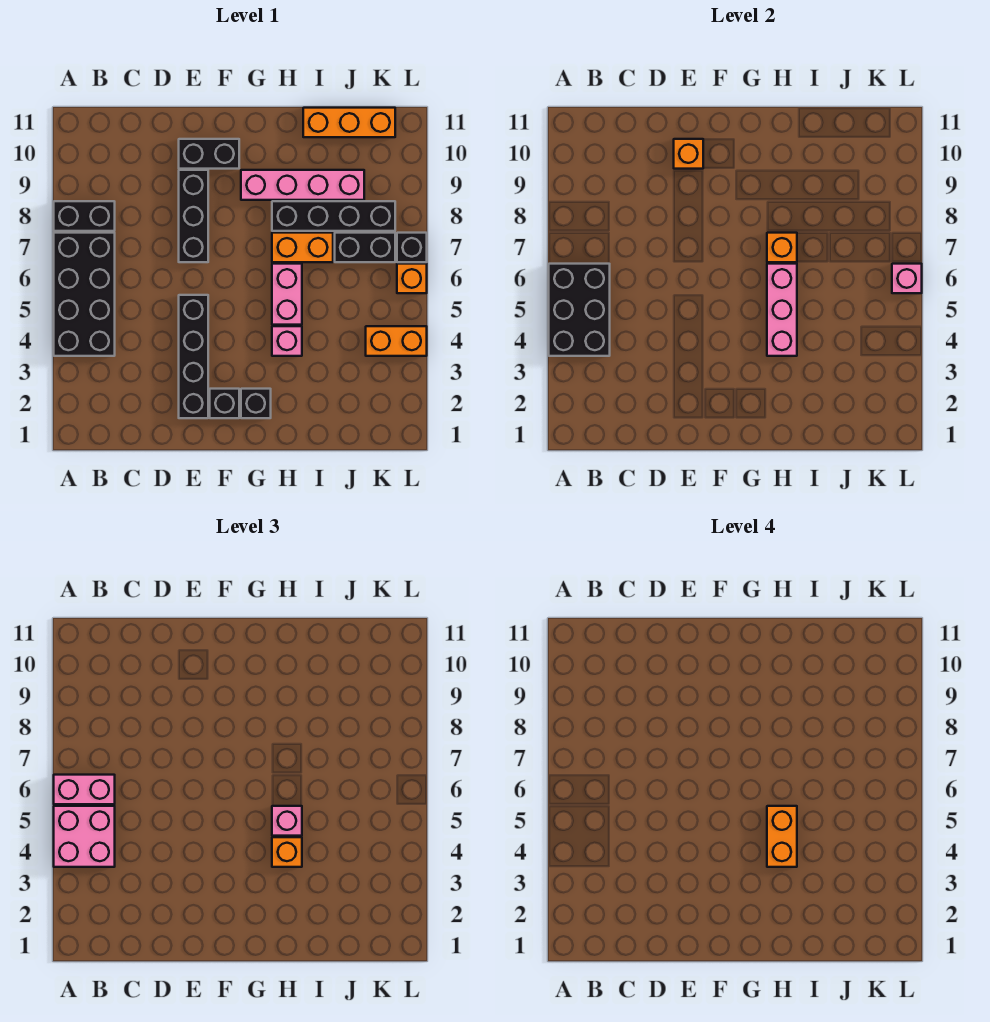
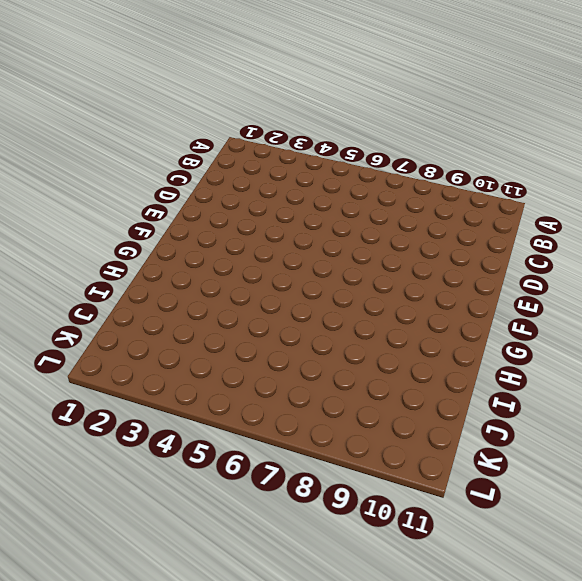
none -> black 2x4 brick [54,233,115,356]
none -> black 1x2 brick [54,201,115,231]
none -> black 1x4 brick [179,295,208,418]

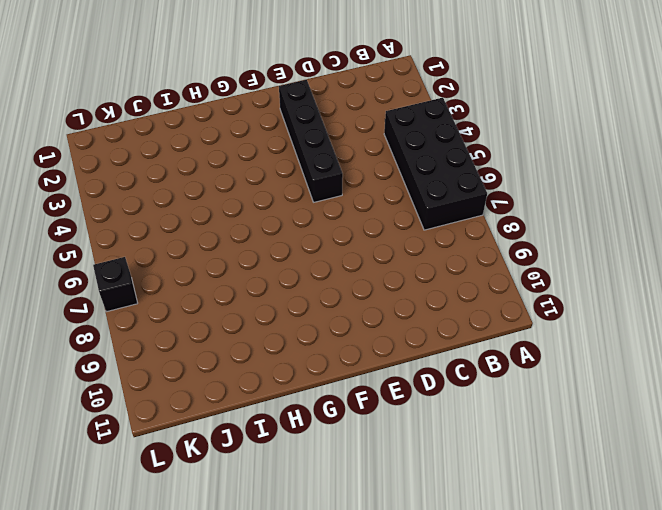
none -> black 1x2 brick [54,201,115,231]
none -> black 1x3 brick [179,170,208,262]
none -> black 1x2 brick [179,139,239,169]

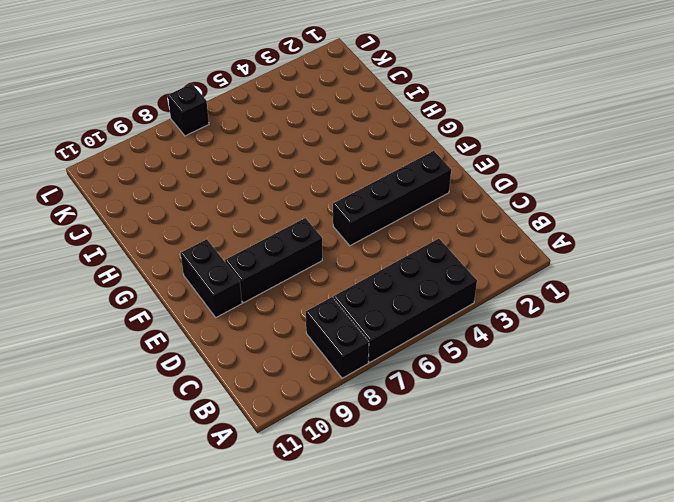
none -> black 1x1 brick [210,389,239,418]
none -> black 1x1 brick [241,389,271,418]
none -> pink 1x4 brick [241,170,364,200]

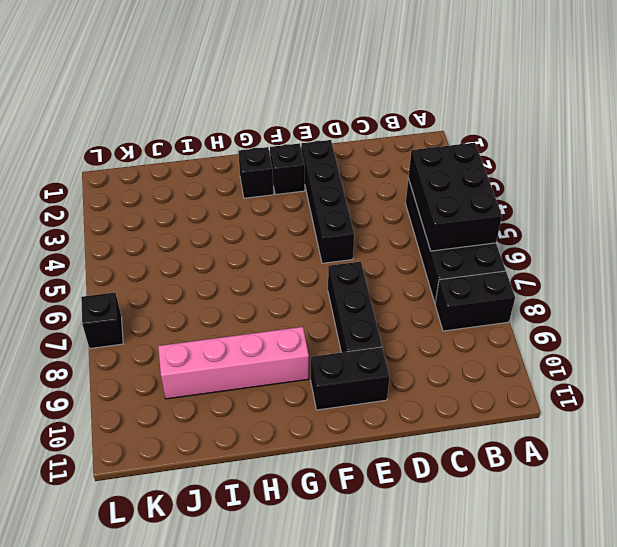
none -> pink 1x1 brick [272,326,302,356]
none -> pink 1x2 brick [272,264,302,325]
none -> orange 1x2 brick [272,233,333,262]

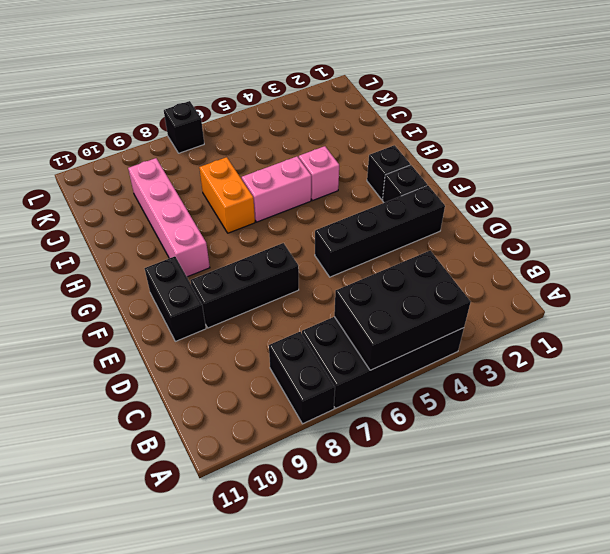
none -> black 1x4 brick [272,201,395,231]
none -> orange 1x3 brick [303,108,395,137]
none -> black 1x2 brick [335,233,395,262]

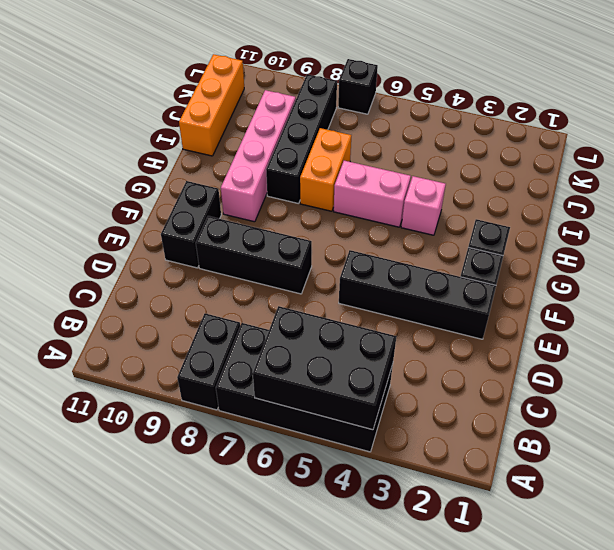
none -> black 1x2 brick [335,233,395,262]
none -> orange 1x2 brick [366,326,427,356]
none -> orange 1x1 brick [397,264,427,293]

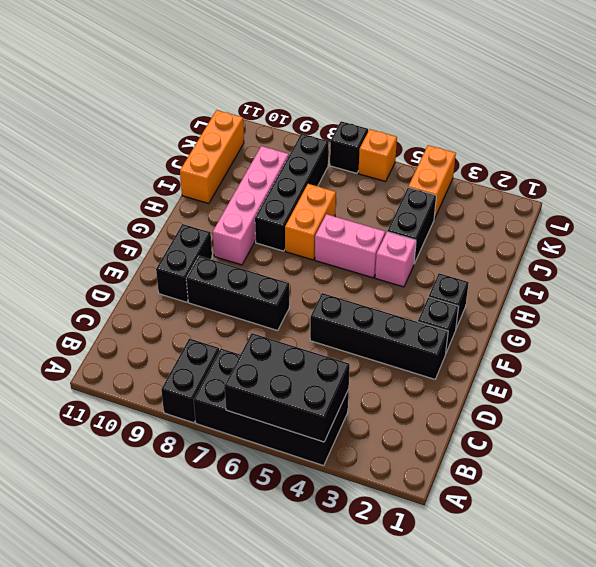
black 1x2 brick [387,188,436,264] -> black 1x2 brick moved to [335,233,395,262]
none -> orange 1x1 brick [674,139,703,169]
none -> pink 1x3 brick [767,264,797,356]
none -> orange 1x1 brick [767,233,797,262]

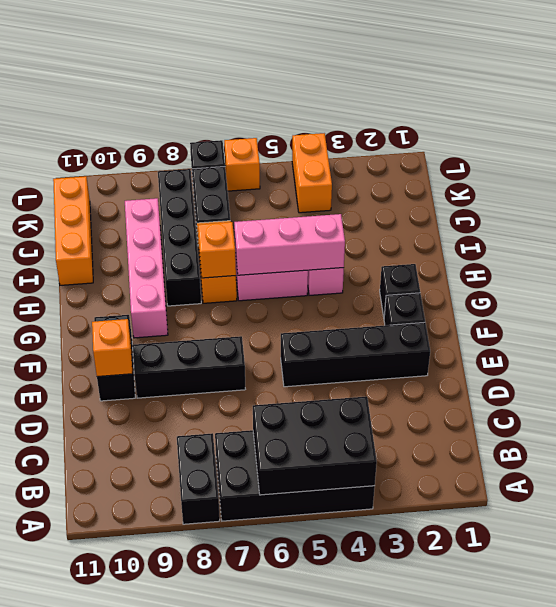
none -> pink 1x1 brick [892,264,922,293]
none -> pink 2x2 brick [54,806,115,867]
none -> pink 1x2 brick [54,775,115,804]

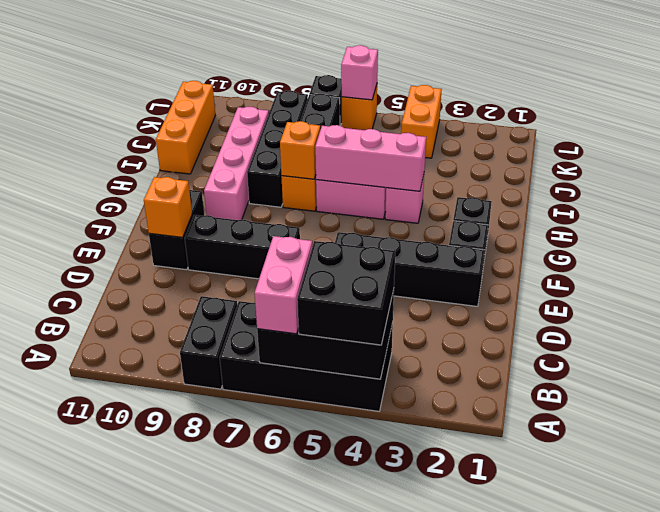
black 2x2 brick [297,241,395,345] -> pink 2x2 brick [54,806,115,867]
none -> orange 1x1 brick [272,837,302,867]
none -> pink 1x1 brick [272,806,302,836]
none -> orange 1x2 brick [767,806,797,867]

